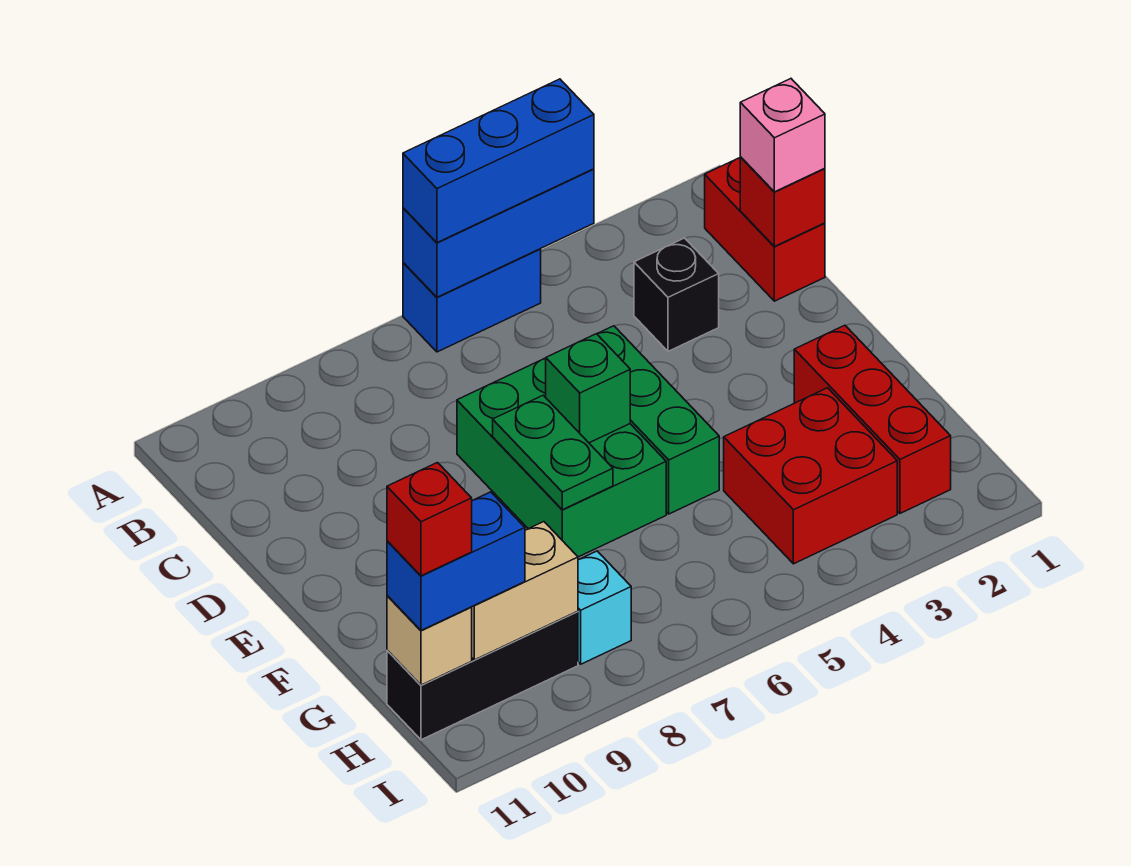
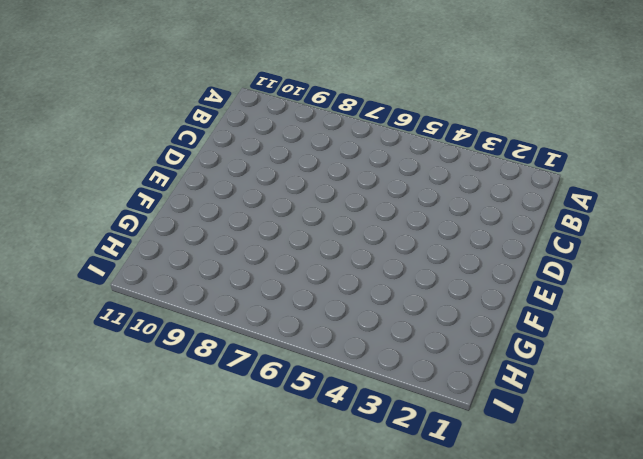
none -> blue 1x2 brick [403,249,541,352]
none -> red 1x2 brick [705,158,825,301]
none -> black 1x1 brick [634,238,719,351]

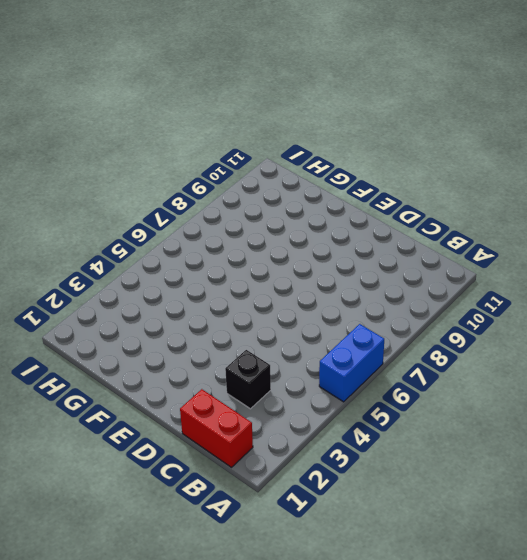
none -> green 1x3 brick [597,326,719,514]
none -> green 2x3 brick [457,358,666,557]
none -> red 1x3 brick [794,325,951,513]

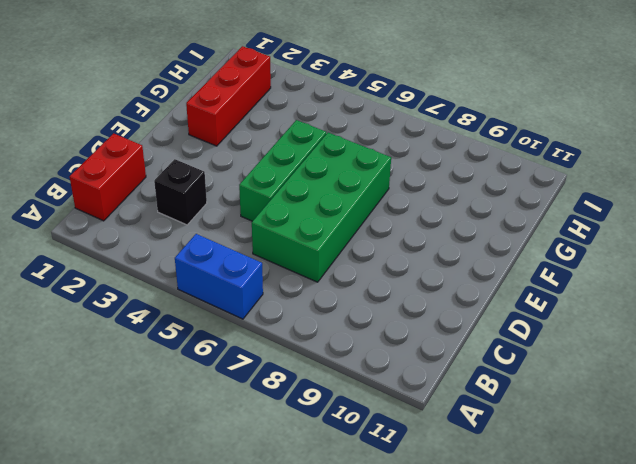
green 2x4 brick [252,133,391,282] -> green 2x3 brick [457,358,666,557]
none -> red 2x2 brick [724,388,897,564]
none -> cyan 1x1 brick [578,551,631,664]
none -> black 1x3 brick [387,611,578,740]

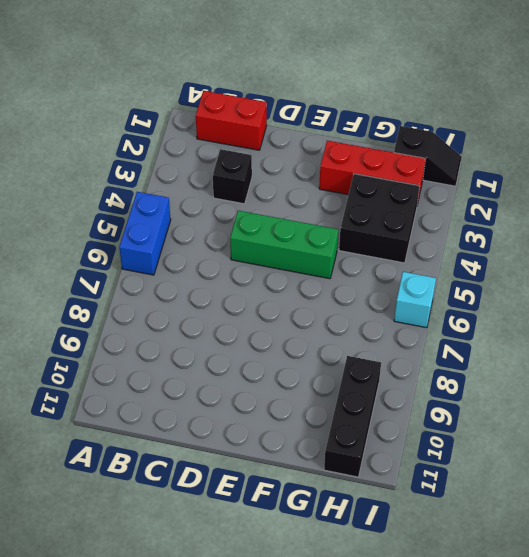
black 2x2 brick [339,174,420,263] -> red 2x2 brick [724,388,897,564]
black 1x2 slope [394,126,462,186] -> none
cyan 1x1 brick [394,272,436,328] -> cyan 1x1 brick moved to [578,551,631,664]
none -> green 2x3 brick [457,358,666,557]
none -> blue 1x3 brick [403,169,594,297]
none -> red 1x1 brick [740,157,825,247]

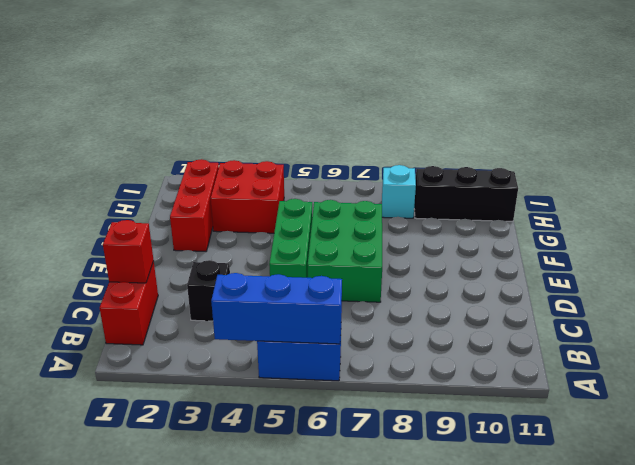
none -> green 1x1 brick [546,334,630,443]
none -> green 1x2 plate [493,395,613,510]
none -> tan 1x2 brick [472,522,578,660]

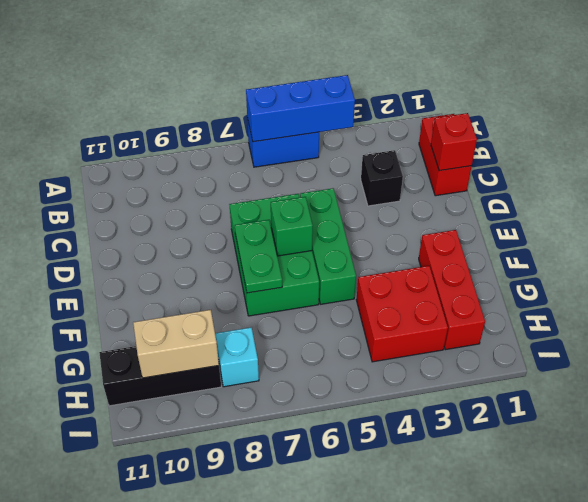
none -> tan 1x1 brick [387,596,472,685]
none -> blue 1x3 brick [403,79,594,243]
none -> pink 1x1 brick [740,79,825,192]

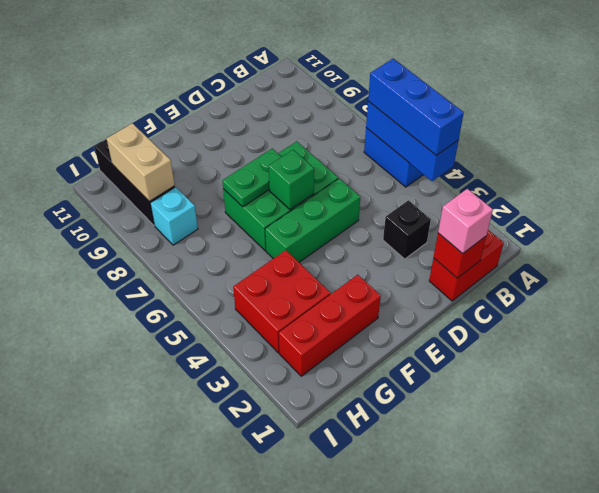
none -> tan 1x1 brick [387,596,472,685]
none -> blue 1x2 brick [387,492,525,630]
none -> red 1x1 brick [387,463,472,576]

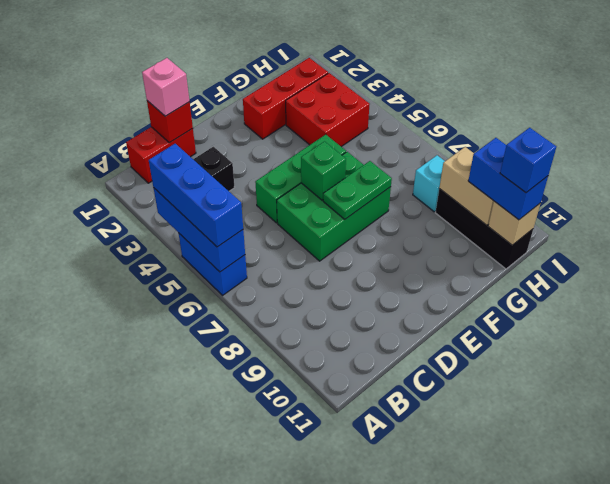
blue 1x1 brick [500,128,556,193] -> red 1x1 brick [387,463,472,576]

